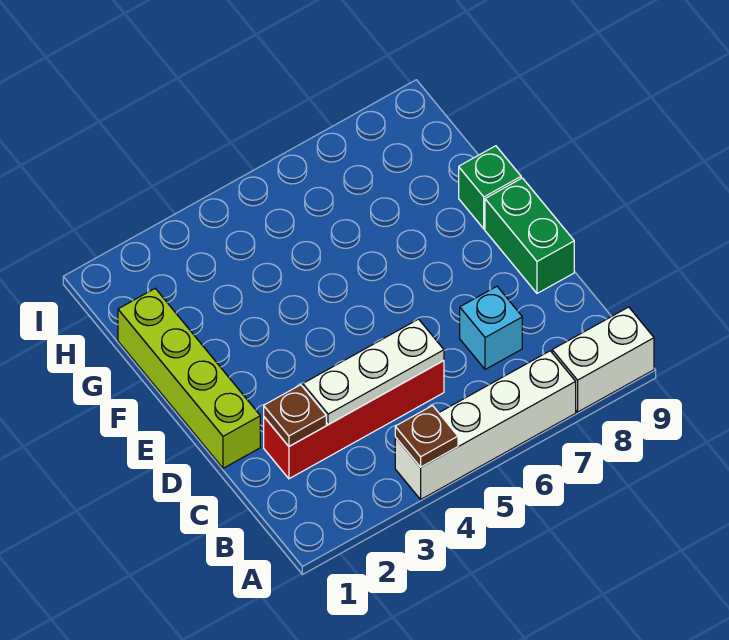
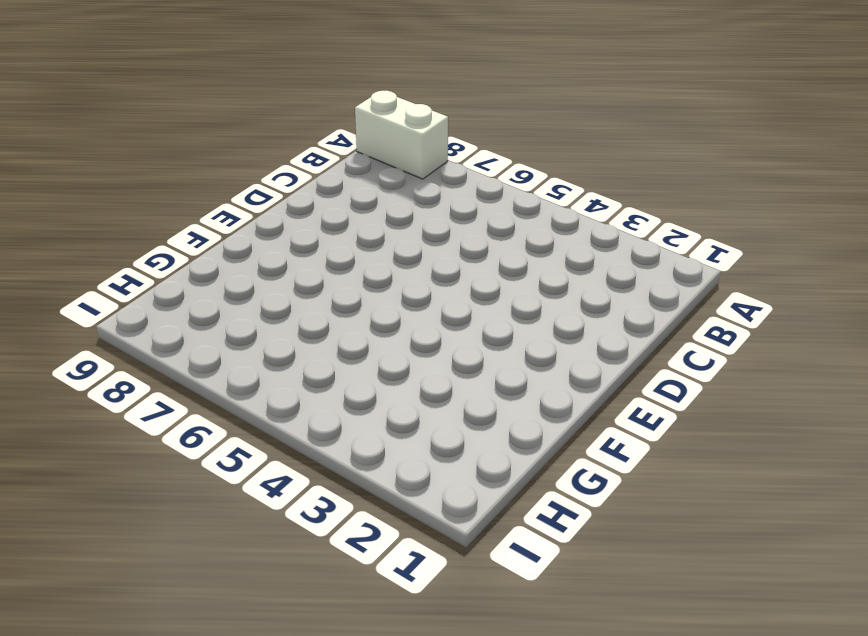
none -> white 1x4 brick [395,351,576,499]
none -> red 1x4 brick [264,361,444,479]

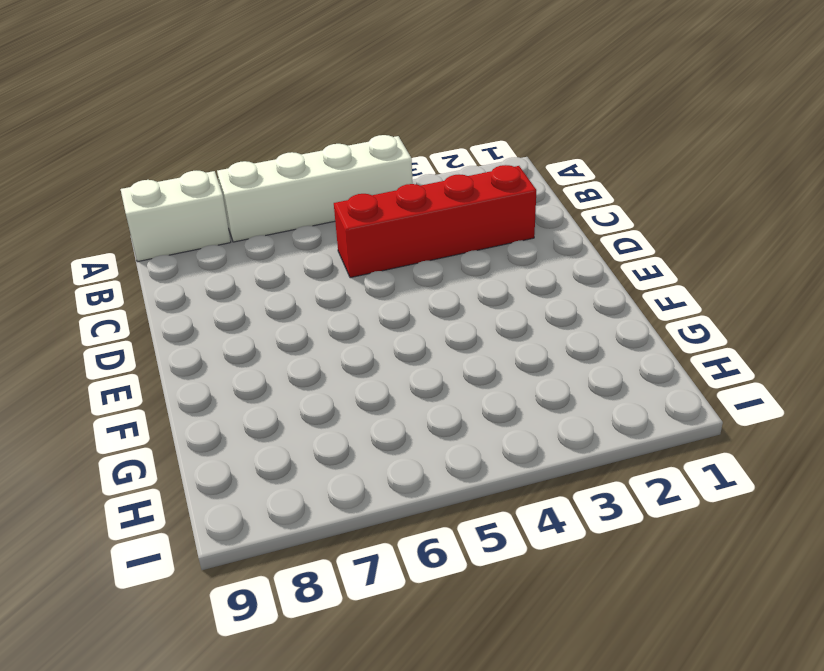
none -> cyan 1x1 brick [460,286,522,369]
none -> lime 1x4 brick [118,289,260,468]

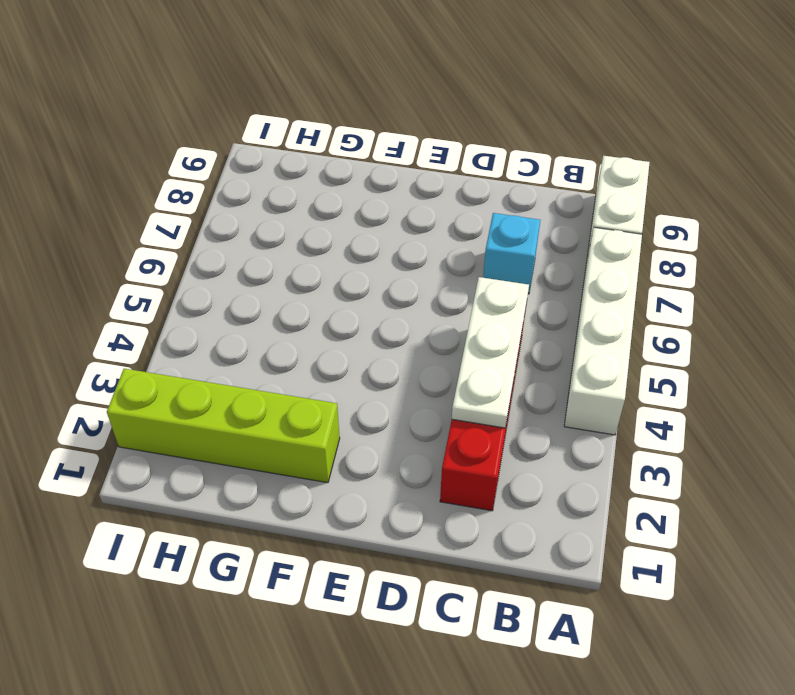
lime 1x4 brick [107,369,340,483] -> lime 1x4 brick moved to [118,289,260,468]
none -> green 1x2 brick [485,178,574,293]
none -> green 1x1 brick [459,146,521,229]

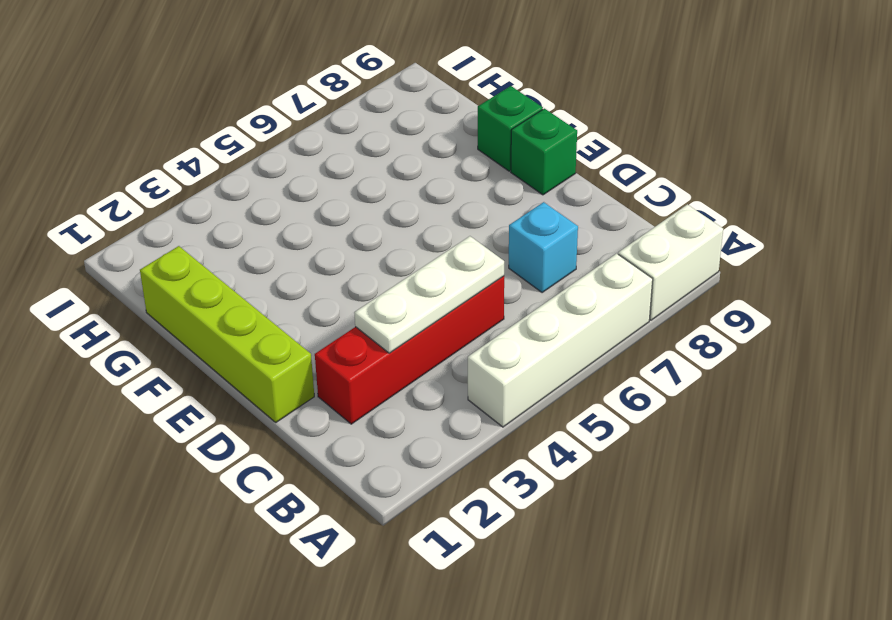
green 1x1 brick [511,109,577,195] -> green 1x2 brick [485,178,574,293]
none -> brown 1x1 plate [395,406,458,467]
none -> brown 1x1 plate [264,385,326,446]

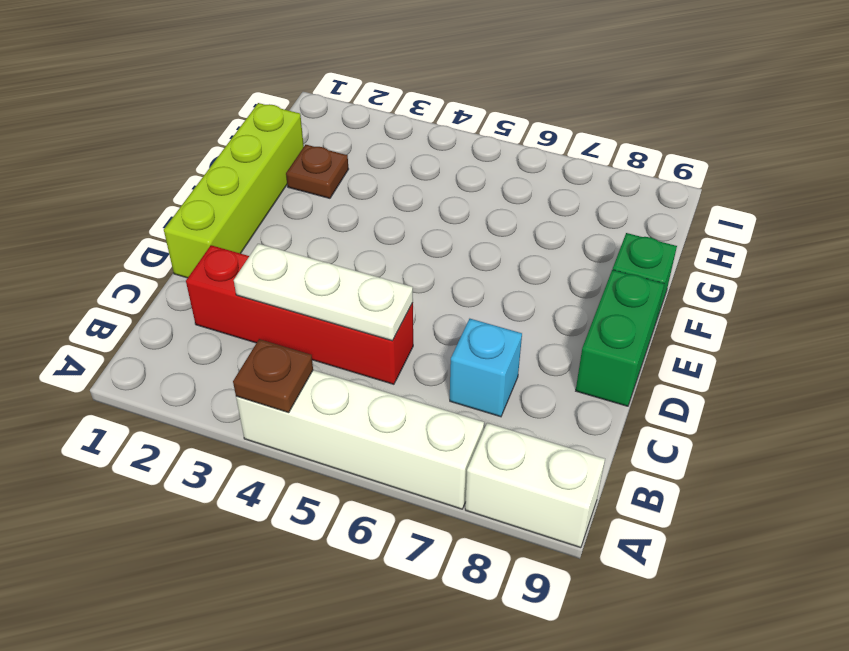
brown 1x1 plate [286,145,348,198] -> brown 1x1 plate moved to [264,385,326,446]

